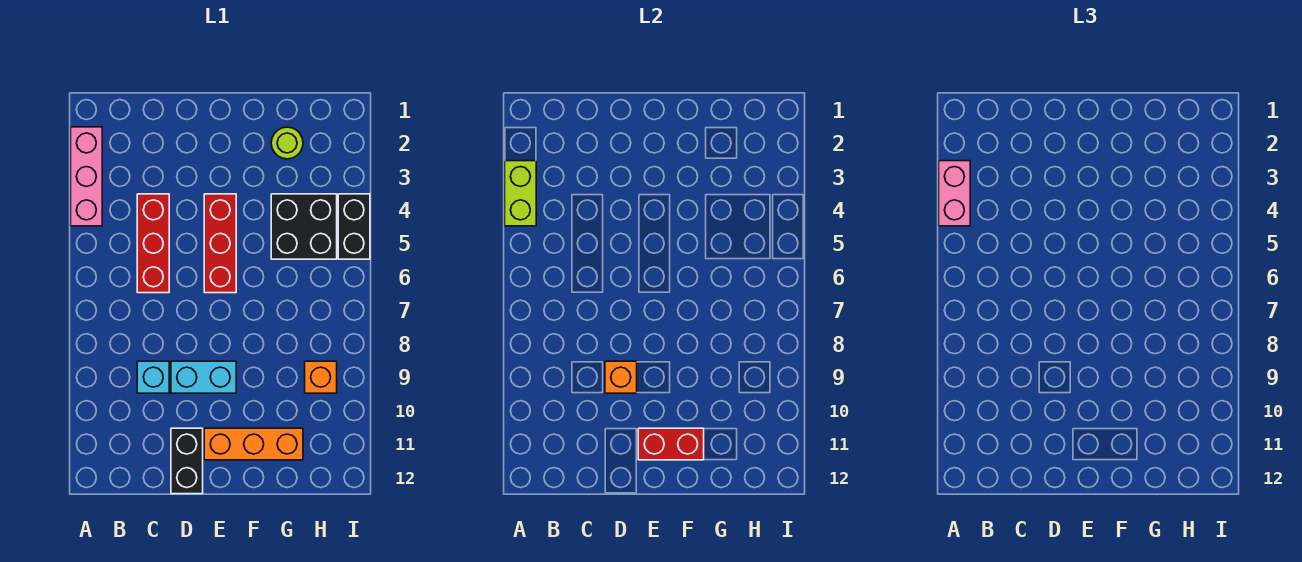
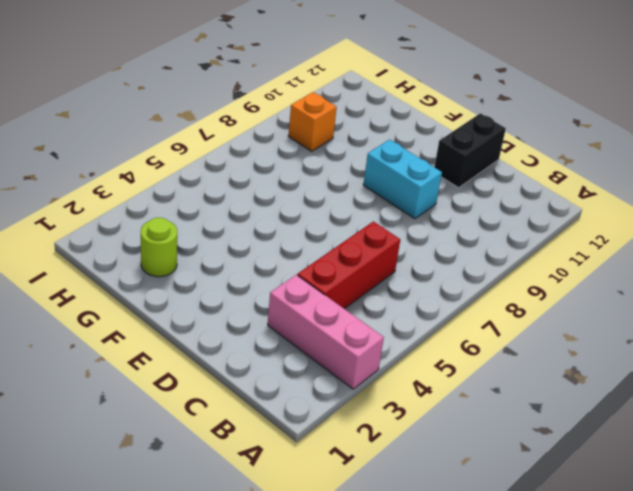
pink 1x3 brick [268,275,384,389] -> pink 1x3 brick turned to [71,127,102,226]
none -> cyan 1x1 brick [137,361,169,393]
none -> red 1x3 brick [204,194,236,293]
none -> orange 1x3 brick [204,428,303,460]

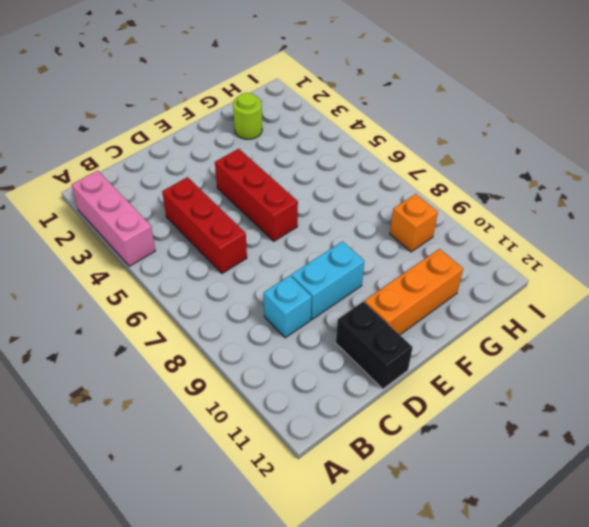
none -> black 2x2 brick [271,194,337,259]
none -> black 1x2 brick [338,194,370,259]
none -> lime 1x2 brick [505,161,536,226]

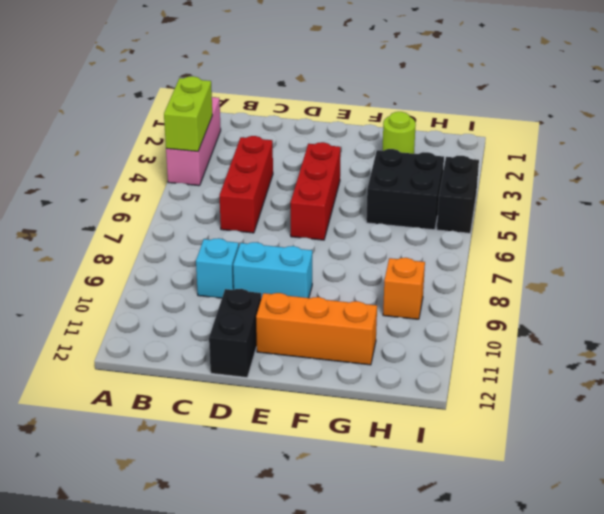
none -> orange 1x1 brick [605,361,637,393]
none -> red 1x2 brick [638,428,704,460]
none -> pink 1x2 brick [939,161,970,226]

